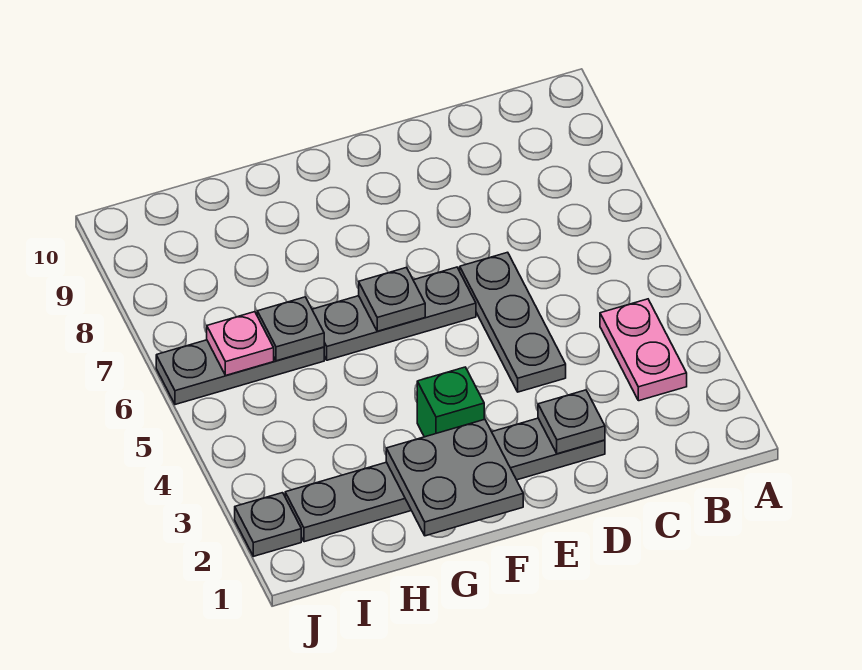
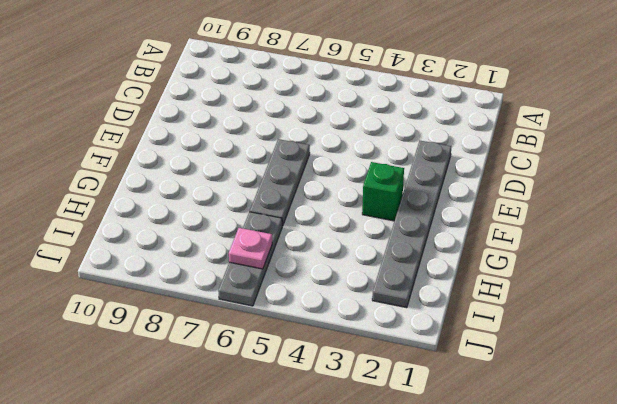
none -> pink 1x2 plate [600,299,687,401]
none -> grey 1x3 plate [460,252,566,392]
none -> grey 1x1 plate [235,493,301,556]

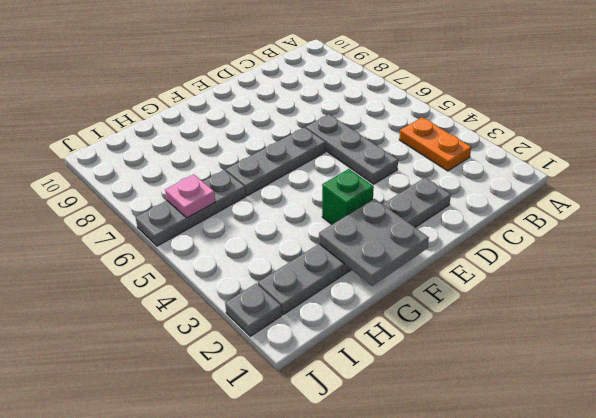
orange 1x2 plate [399,117,471,171] -> pink 1x2 plate [600,299,687,401]
none -> grey 1x1 plate [538,390,605,454]
none -> grey 1x1 plate [359,267,425,331]
none -> grey 1x1 plate [257,297,324,361]

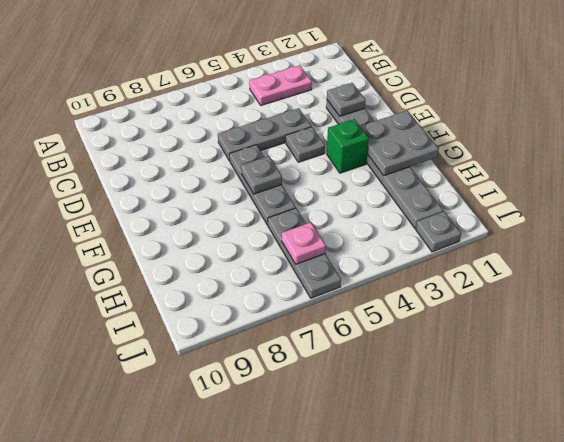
grey 1x1 plate [286,127,325,162] -> grey 1x1 plate moved to [257,297,324,361]

